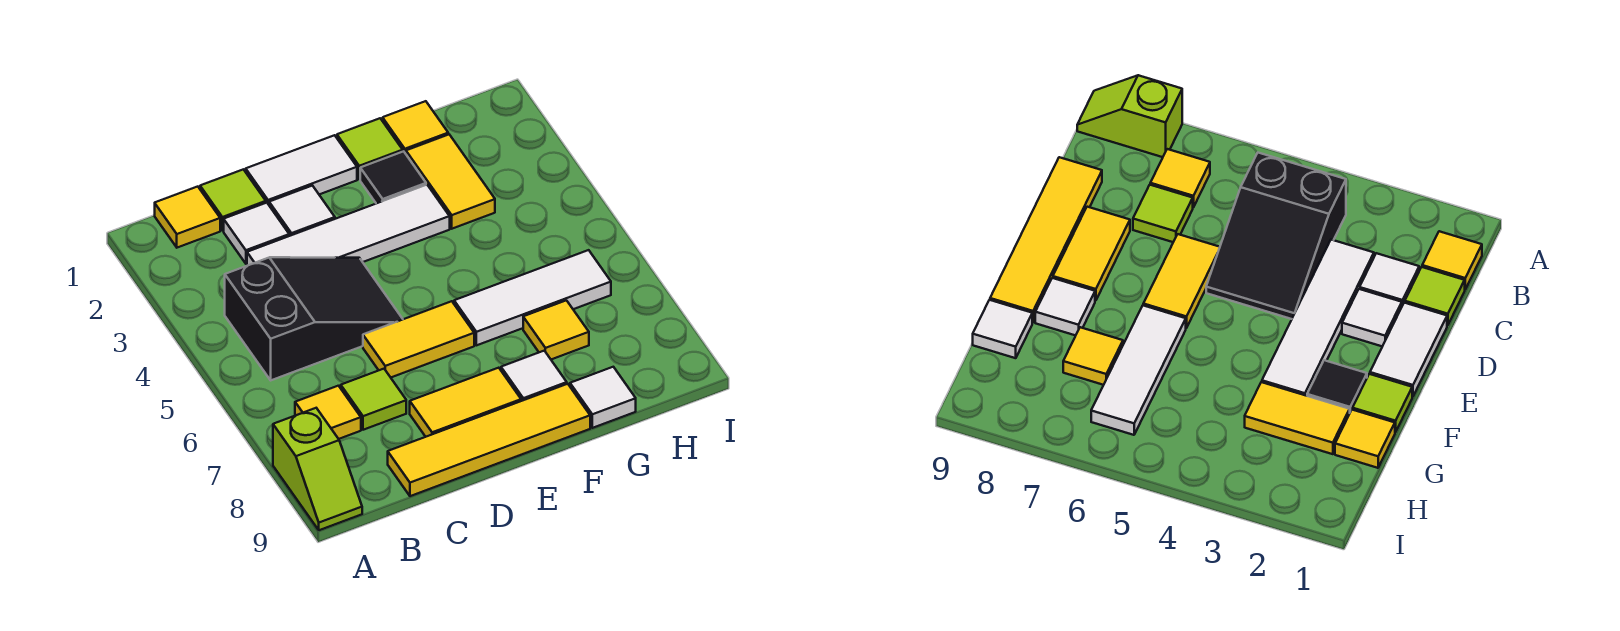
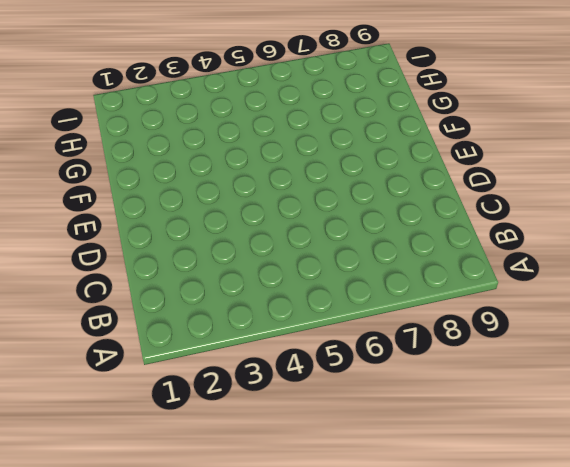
none -> lime 1x2 slope [273,408,362,530]
none -> yellow 1x1 tile [155,187,220,248]
none -> black 2x3 slope [225,257,403,380]

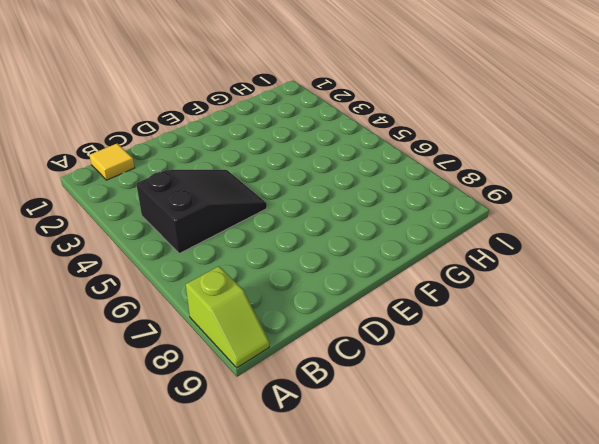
none -> yellow 1x1 tile [295,386,361,439]
none -> lime 1x1 tile [200,169,266,231]
none -> white 1x1 tile [224,203,289,264]

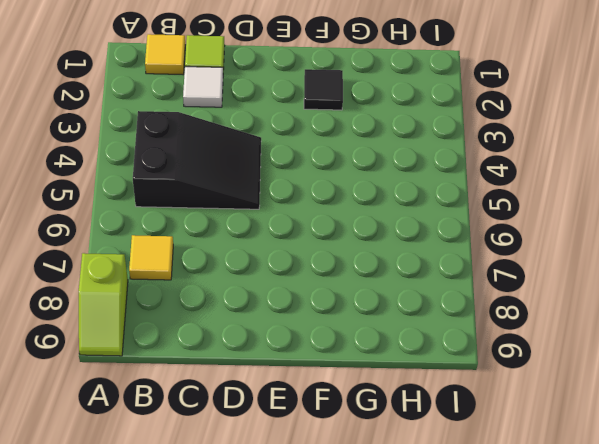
none -> white 1x4 tile [247,185,450,266]
none -> lime 1x1 tile [341,369,406,430]
none -> yellow 1x4 tile [388,384,590,496]

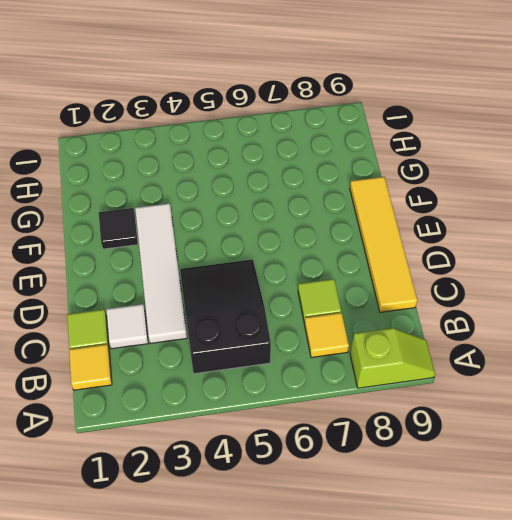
none -> white 1x2 tile [246,135,357,205]
none -> white 1x1 tile [269,186,335,236]
none -> yellow 1x2 tile [363,301,474,377]

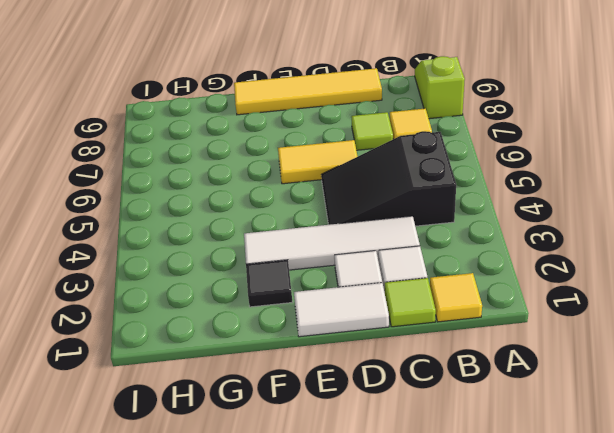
none -> yellow 1x2 tile [410,368,521,437]
none -> lime 1x1 tile [337,118,403,179]
none -> white 1x3 tile [454,250,611,345]

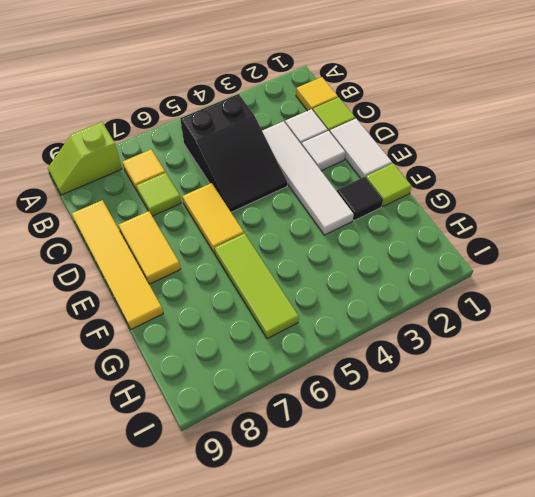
lime 1x3 tile [214,233,299,339] -> white 1x3 tile [454,250,611,345]
none -> white 1x1 tile [501,351,567,401]
none -> yellow 1x1 tile [383,101,448,154]
none -> yellow 1x2 tile [406,134,495,229]

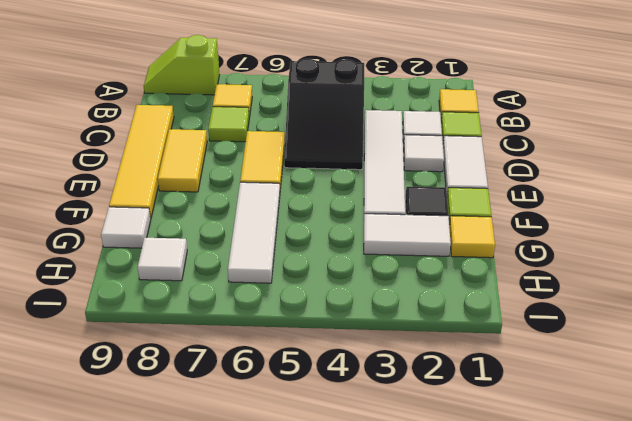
white 1x2 tile [364,214,451,256] -> yellow 1x2 tile [406,134,495,229]
white 1x1 tile [138,238,187,281] -> white 1x1 tile moved to [501,351,567,401]
none -> yellow 1x1 tile [523,300,589,359]

